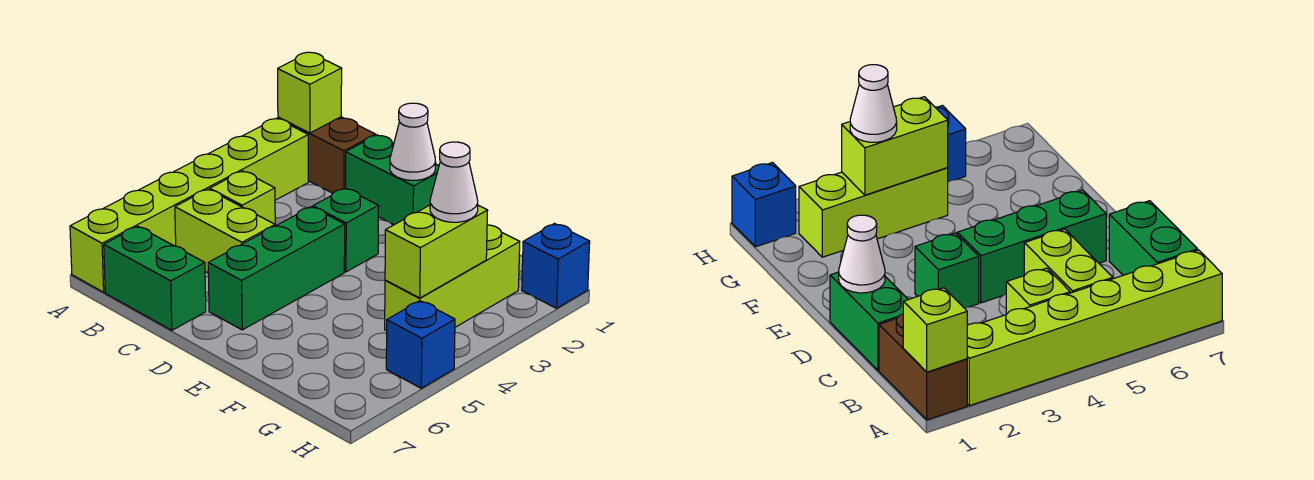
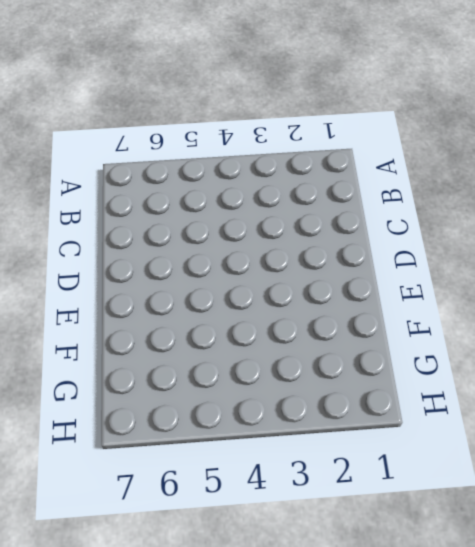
none -> brown 1x2 brick [278,117,376,193]
none -> lime 1x6 brick [70,119,308,292]
none -> lime 1x1 brick [210,171,275,224]

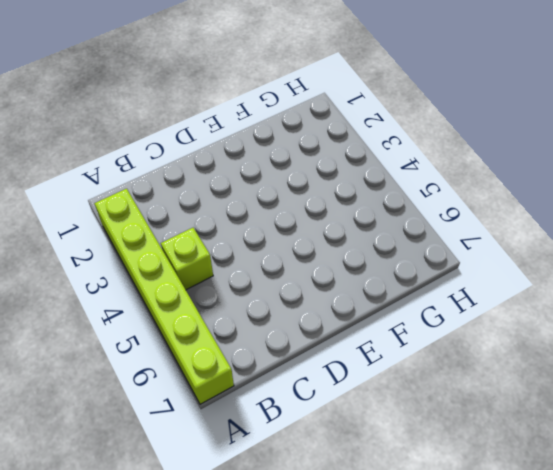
none -> brown 1x2 brick [278,117,376,193]
none -> lime 1x2 brick [175,189,275,273]
none -> green 1x2 brick [104,226,206,330]

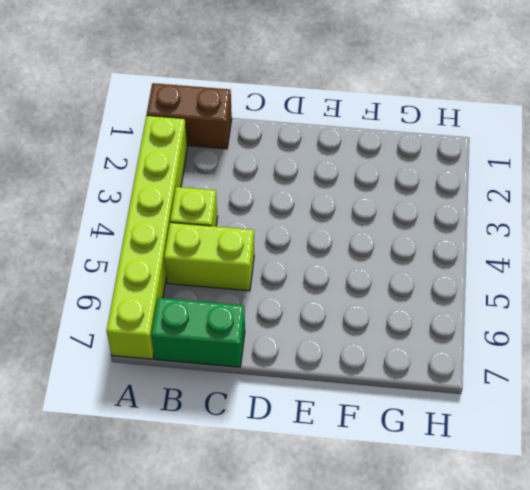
none -> green 1x2 brick [346,135,439,225]
none -> green 1x1 brick [313,188,379,272]
none -> green 1x3 brick [208,207,345,330]

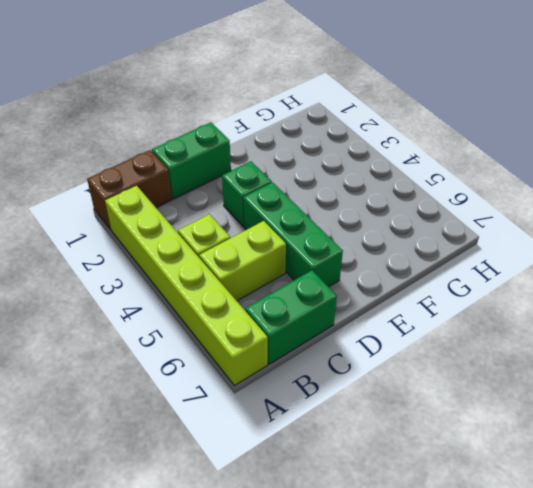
none -> lime 1x3 brick [385,225,520,331]
none -> blue 1x1 brick [522,224,590,308]
none -> blue 1x1 brick [386,301,455,388]

